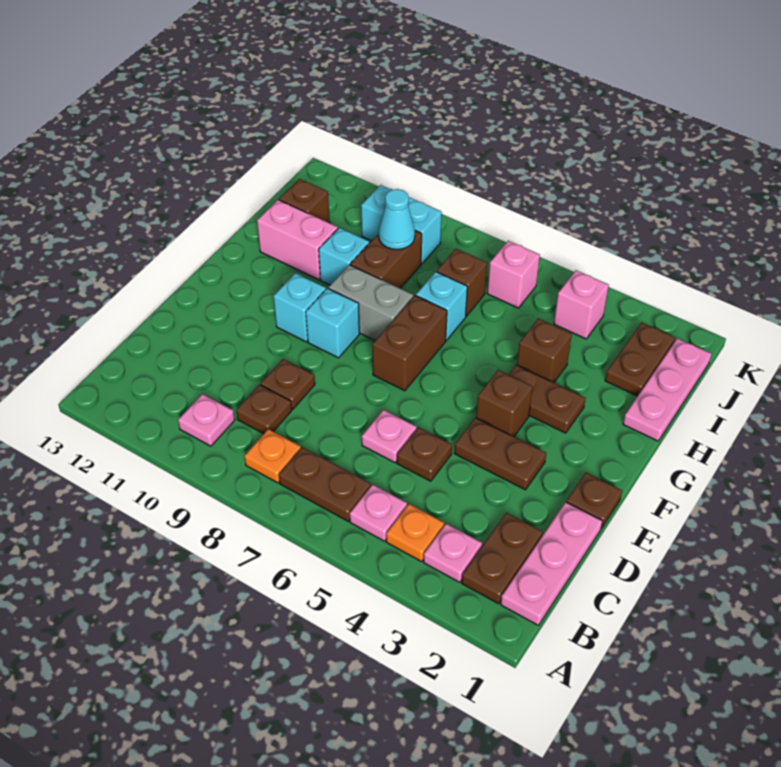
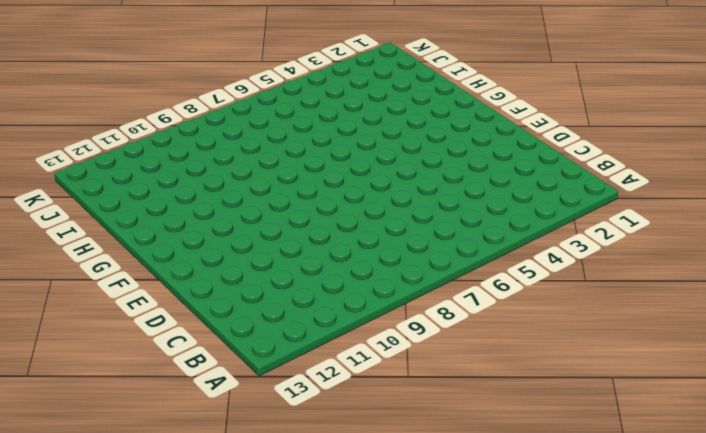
none -> pink 1x3 plate [501,502,603,625]
none -> brown 1x2 plate [462,513,543,604]
none -> pink 1x1 plate [424,524,482,582]
none -> orange 1x1 plate [386,504,444,561]

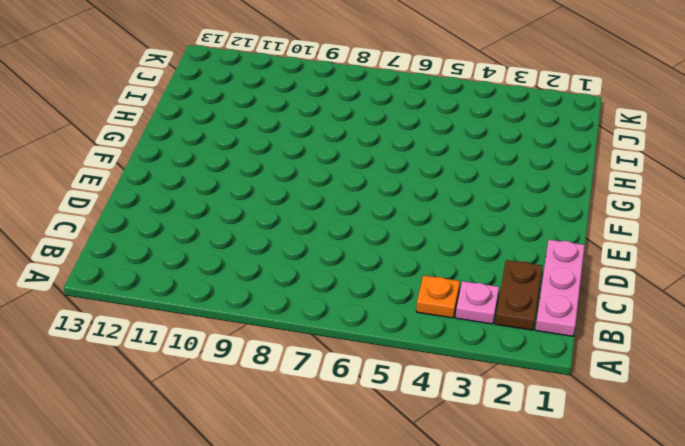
none -> pink 1x1 plate [350,485,407,541]
none -> brown 1x2 plate [279,447,371,521]
none -> orange 1x1 plate [244,429,301,483]
none -> pink 1x1 plate [178,394,235,446]

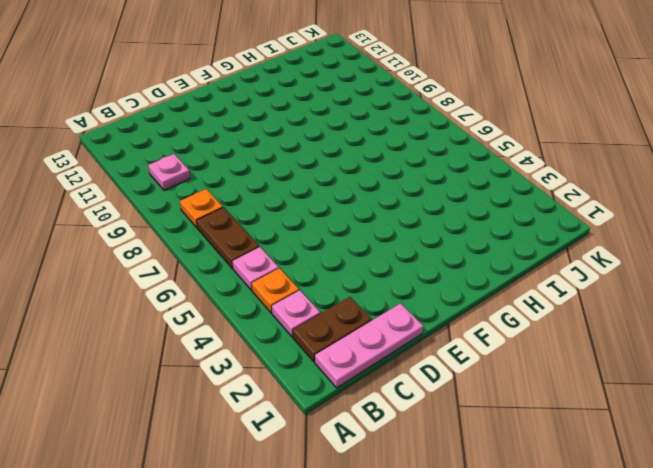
none -> brown 1x1 plate [236,385,292,434]
none -> brown 1x1 plate [397,428,452,481]
none -> pink 1x1 plate [362,410,417,463]
none -> brown 1x1 plate [261,359,315,409]

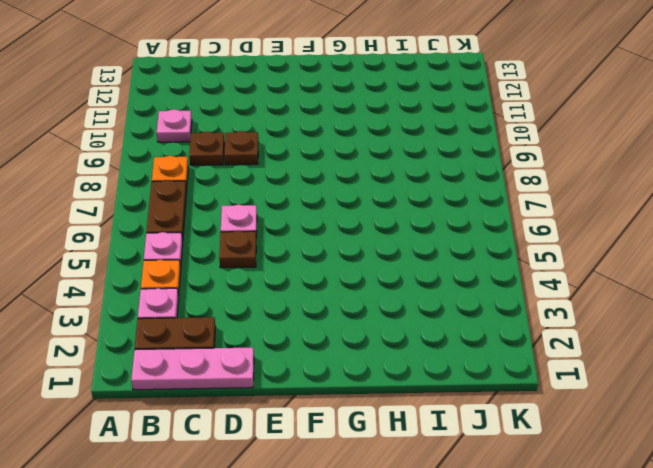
none -> brown 1x1 plate [566,473,622,528]
none -> brown 1x2 plate [454,418,546,490]
none -> brown 1x1 brick [476,370,533,436]
none -> brown 1x2 brick [372,295,447,391]

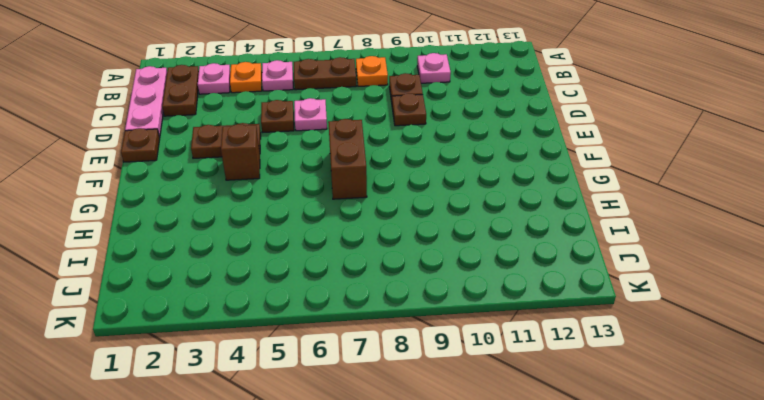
none -> cyan 1x1 brick [306,288,359,358]
none -> cyan 1x1 brick [274,273,326,342]
none -> brown 1x2 plate [509,365,586,433]
none -> grey 1x2 brick [328,265,413,340]

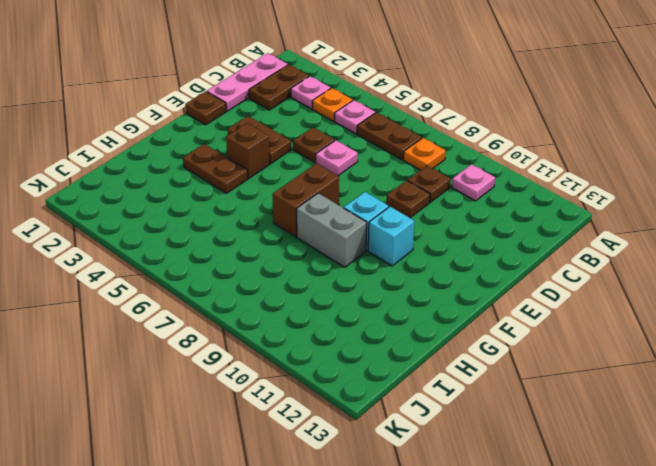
none -> pink 1x3 plate [623,338,712,441]
none -> brown 1x1 brick [517,318,572,383]
none -> cyan 1x1 brick [416,272,467,340]
none -> brown 1x2 brick [350,231,422,288]

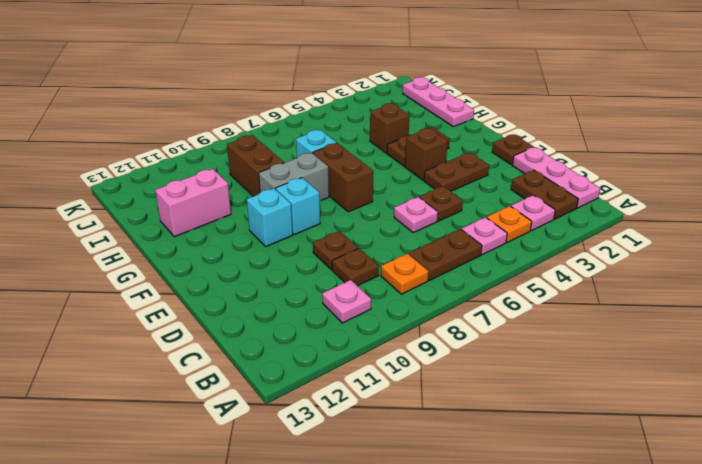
none -> cyan 1x1 brick [319,228,369,285]
none -> brown 1x2 plate [605,323,675,396]
none -> brown 1x1 brick [437,249,487,316]
none -> brown 1x1 brick [279,179,330,223]

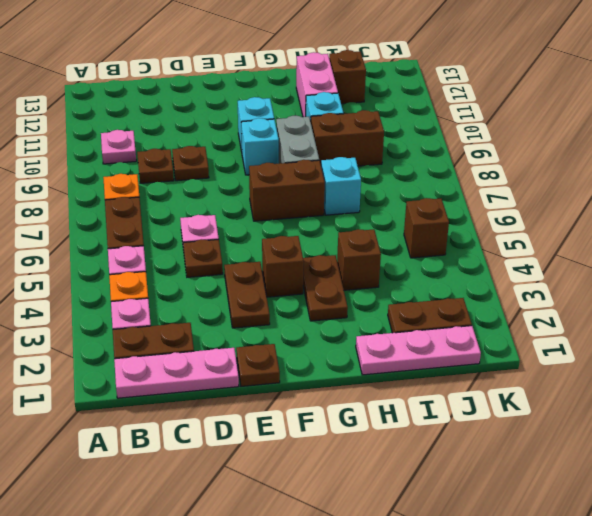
brown 1x1 brick [404,198,449,258] -> brown 1x1 brick moved to [437,249,487,316]
none -> pink 1x1 brick [554,270,609,339]
none -> pink 1x1 brick [487,241,540,308]
none -> cyan 1x2 brick [361,185,442,264]
none -> cyan 1x1 cone [379,189,415,249]

